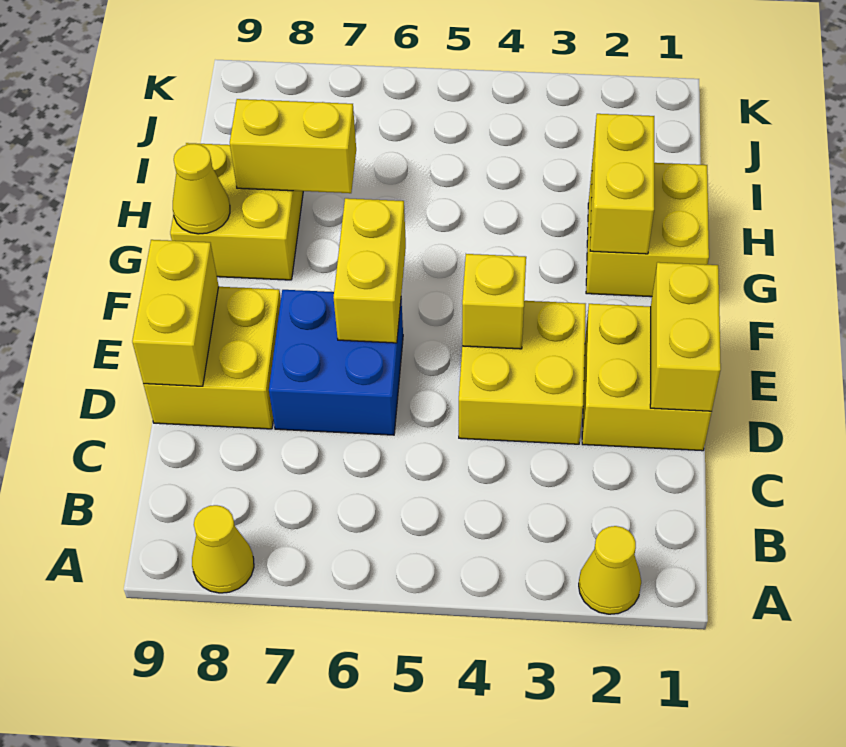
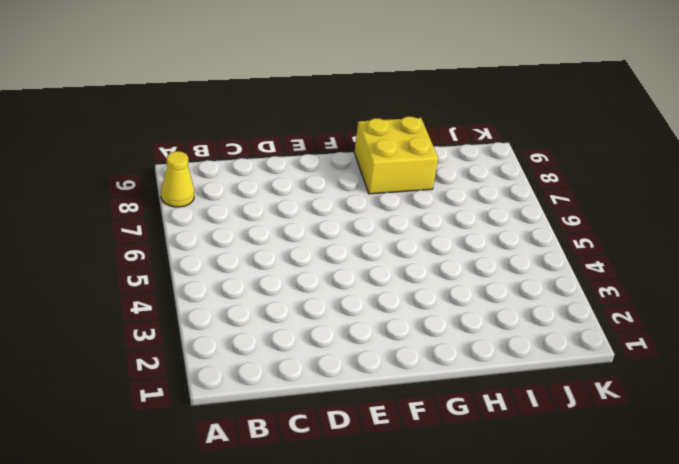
none -> yellow 1x1 cone [579,526,641,614]
none -> yellow 2x2 brick [582,304,712,451]
none -> yellow 2x2 brick [459,301,586,444]

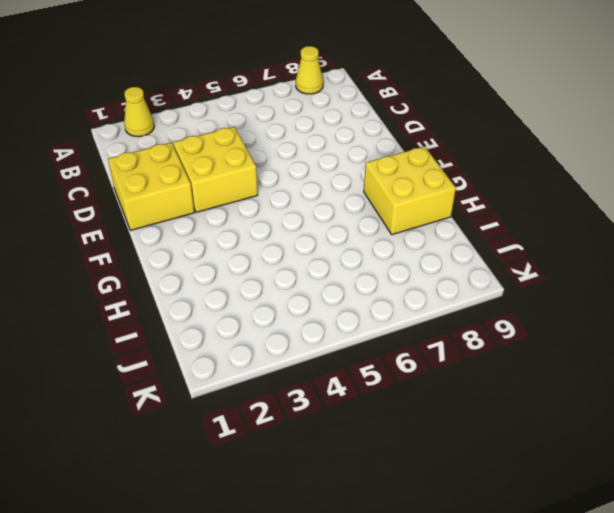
none -> blue 2x2 brick [269,290,403,435]
none -> yellow 2x2 brick [143,287,281,429]
none -> yellow 2x2 brick [586,163,709,297]

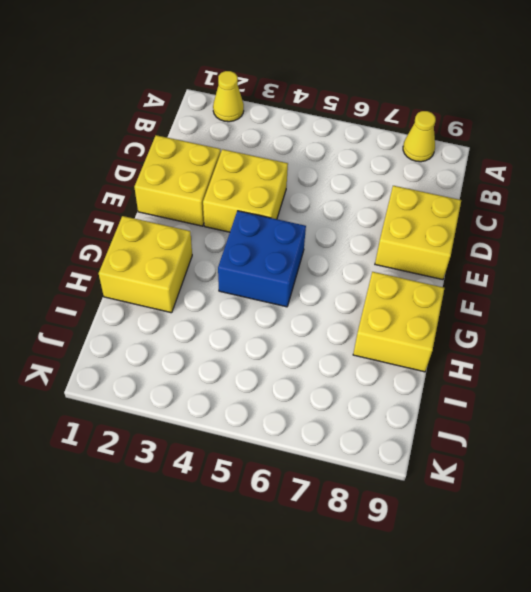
blue 2x2 brick [218,211,306,307] -> blue 2x2 brick moved to [269,290,403,435]
none -> yellow 1x2 brick [650,262,721,412]
none -> yellow 1x2 brick [132,240,219,386]
none -> yellow 1x1 brick [462,254,526,349]

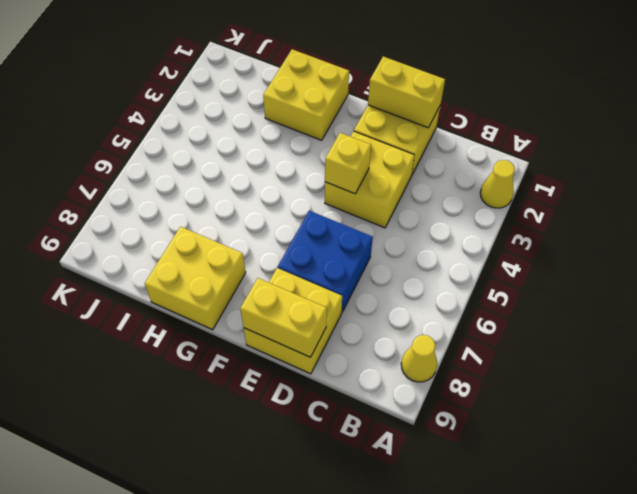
none -> yellow 1x2 brick [334,198,406,343]
none -> yellow 1x2 brick [590,114,654,254]
none -> yellow 1x1 cone [173,144,230,234]

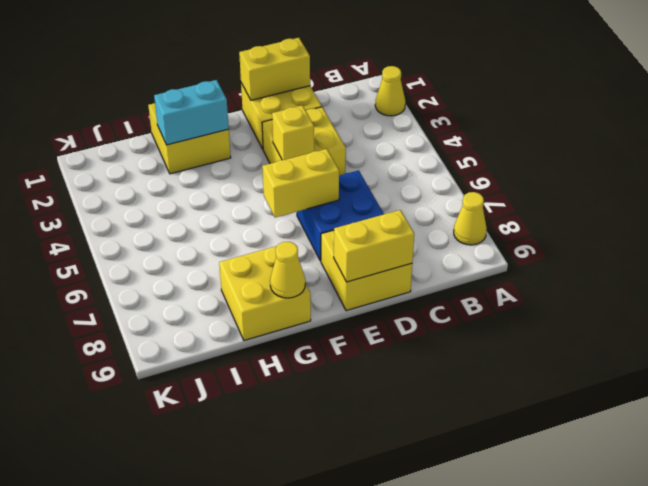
cyan 1x2 brick [154,80,229,145] -> yellow 1x2 brick [590,114,654,254]
none -> yellow 1x2 brick [230,99,356,193]

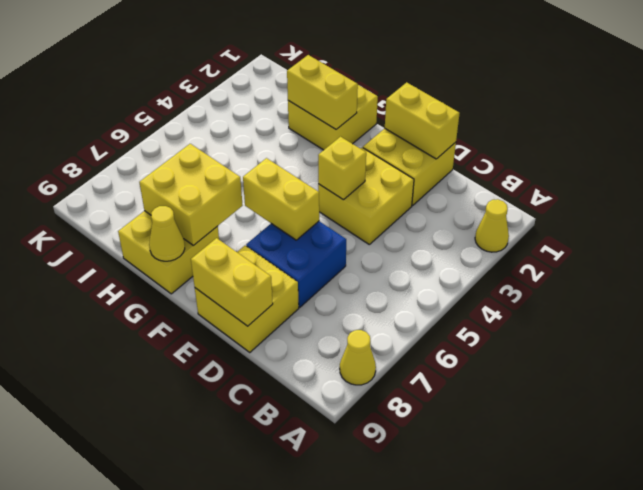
yellow 2x2 brick [139,144,243,246] -> yellow 1x2 brick [230,99,356,193]

